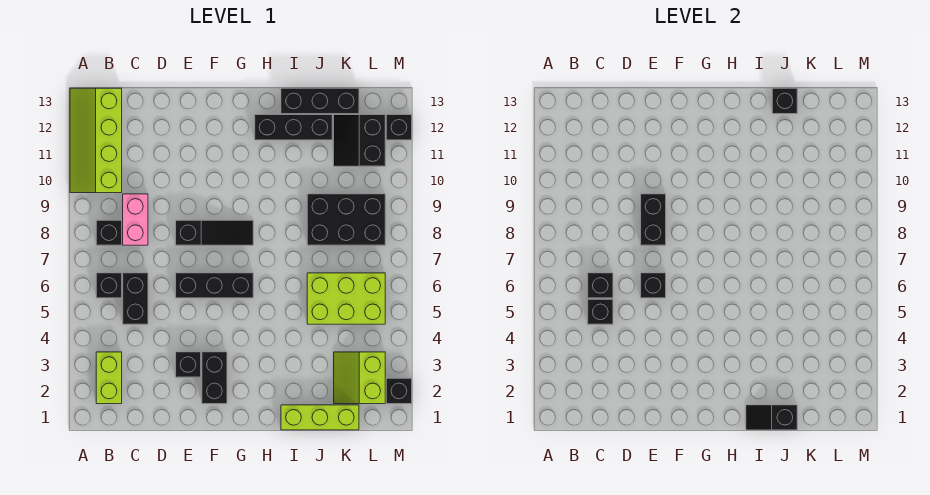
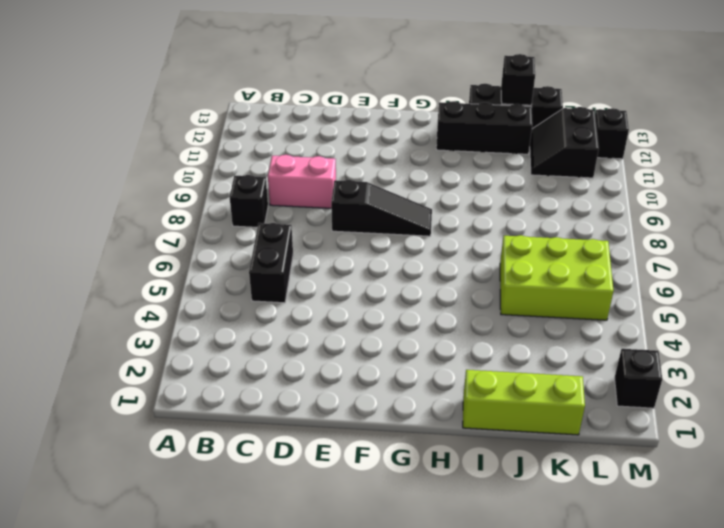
pink 1x2 brick [268,155,336,208] -> pink 1x2 brick turned to [123,194,148,245]
none -> lime 2x4 slope [70,88,122,193]
none -> lime 1x2 brick [96,352,122,404]
none -> black 1x1 brick [96,273,122,298]

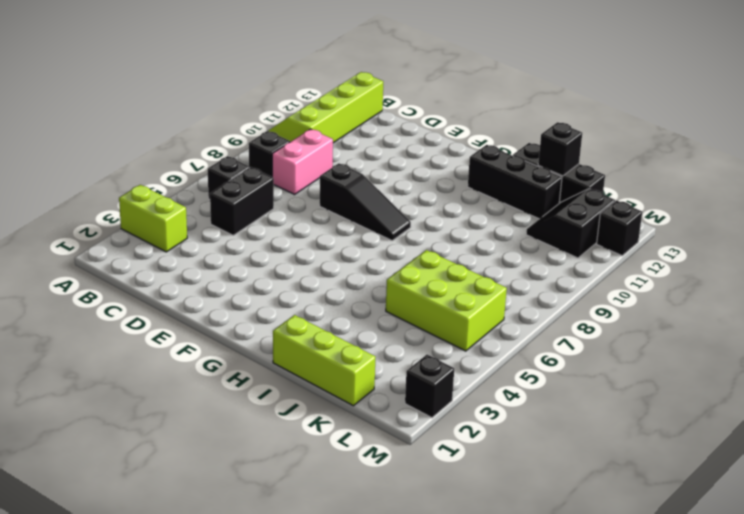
lime 1x2 brick [119,185,187,252] -> lime 1x2 brick turned to [96,352,122,404]
none -> black 1x1 brick [176,352,201,377]
none -> black 1x3 brick [176,273,253,298]
none -> black 1x2 brick [202,352,227,404]

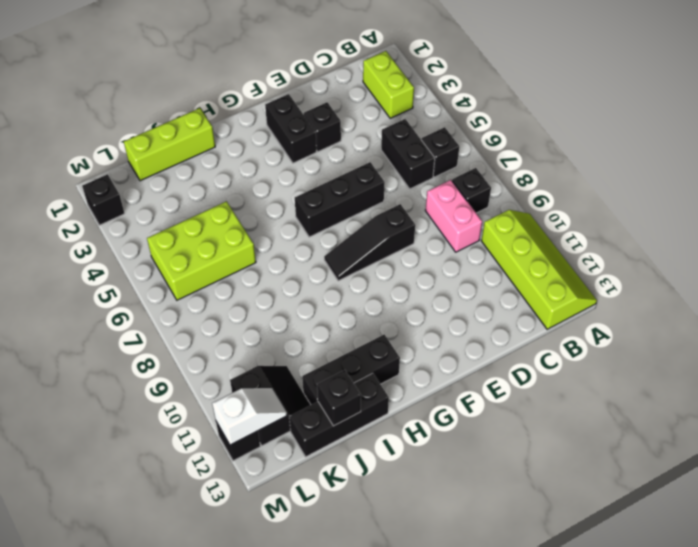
white 1x2 slope [212,388,287,445] -> none
none -> black 2x3 brick [307,194,385,245]
none -> lime 2x2 slope [334,352,385,404]
none -> black 1x1 brick [588,299,613,324]

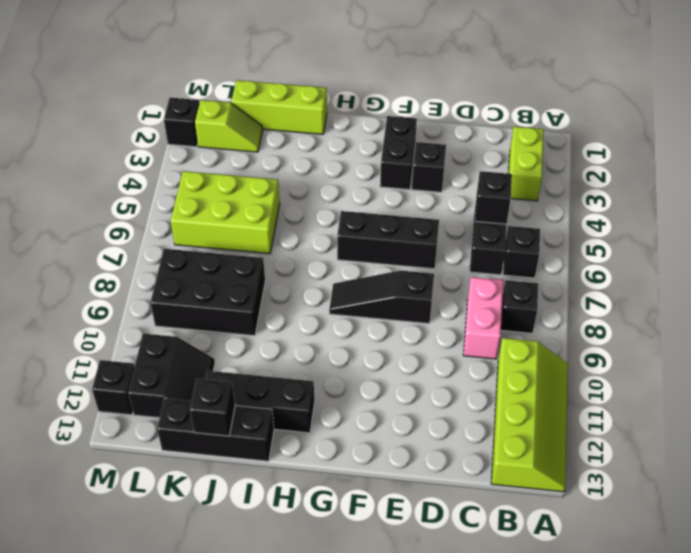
lime 1x2 slope [195,100,263,152] -> lime 2x2 slope [334,352,385,404]
none -> black 1x1 brick [588,273,613,298]
none -> black 1x1 brick [641,273,666,298]
none -> black 1x2 brick [641,194,666,245]

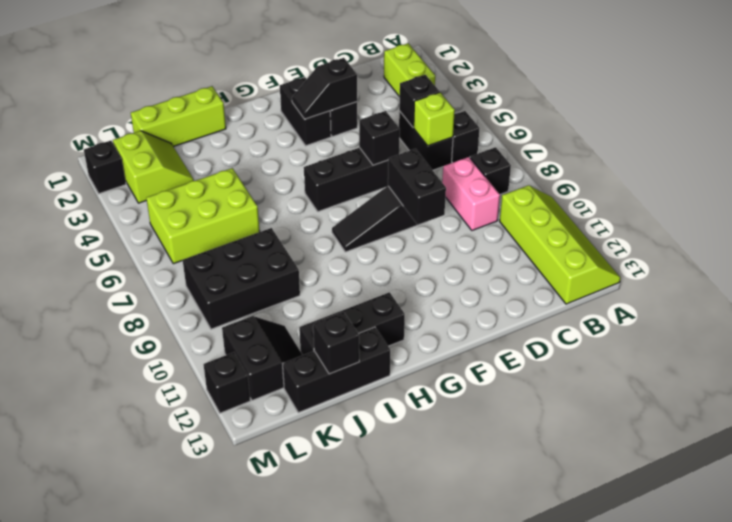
lime 1x1 brick [414,92,455,146] -> black 1x1 brick [588,273,613,298]
black 1x2 slope [292,58,357,119] -> black 1x2 slope turned to [746,405,797,430]

